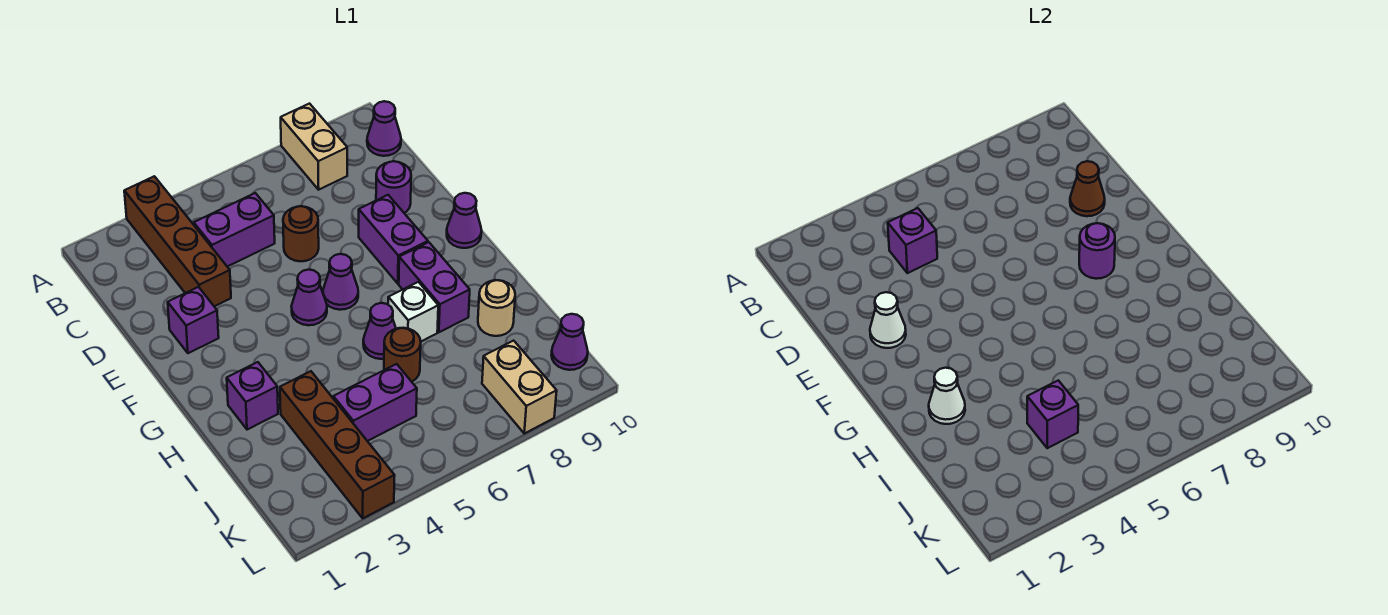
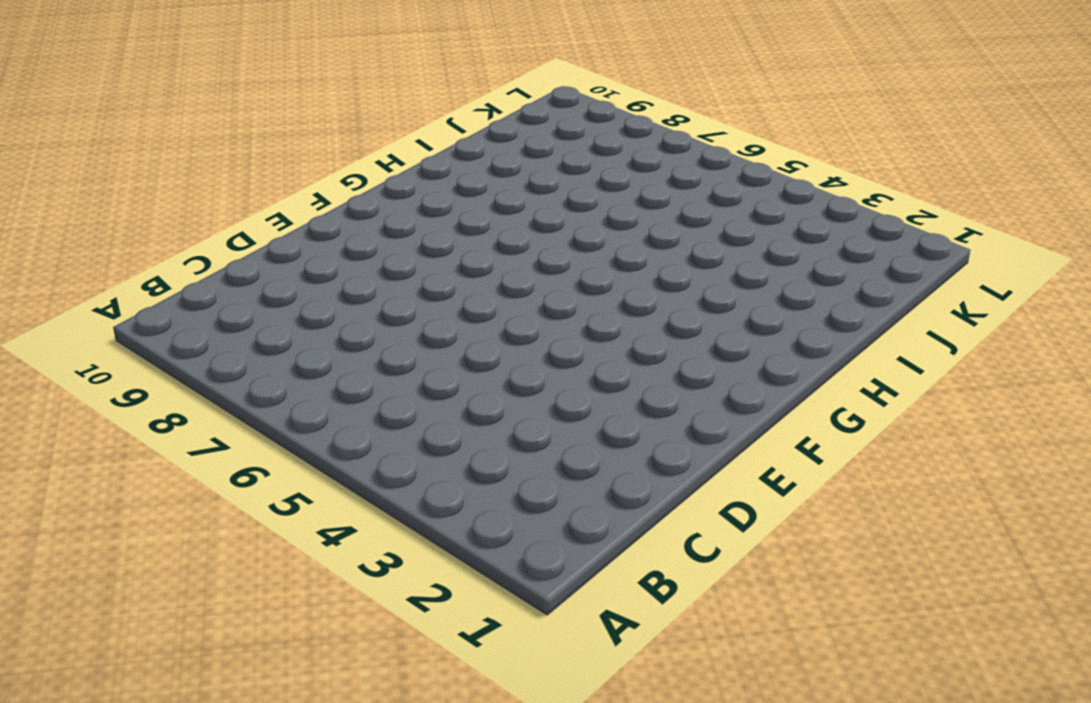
none -> brown 1x4 brick [124,176,231,306]
none -> tan 1x2 brick [281,104,347,190]
none -> purple 1x1 cone [367,101,401,156]

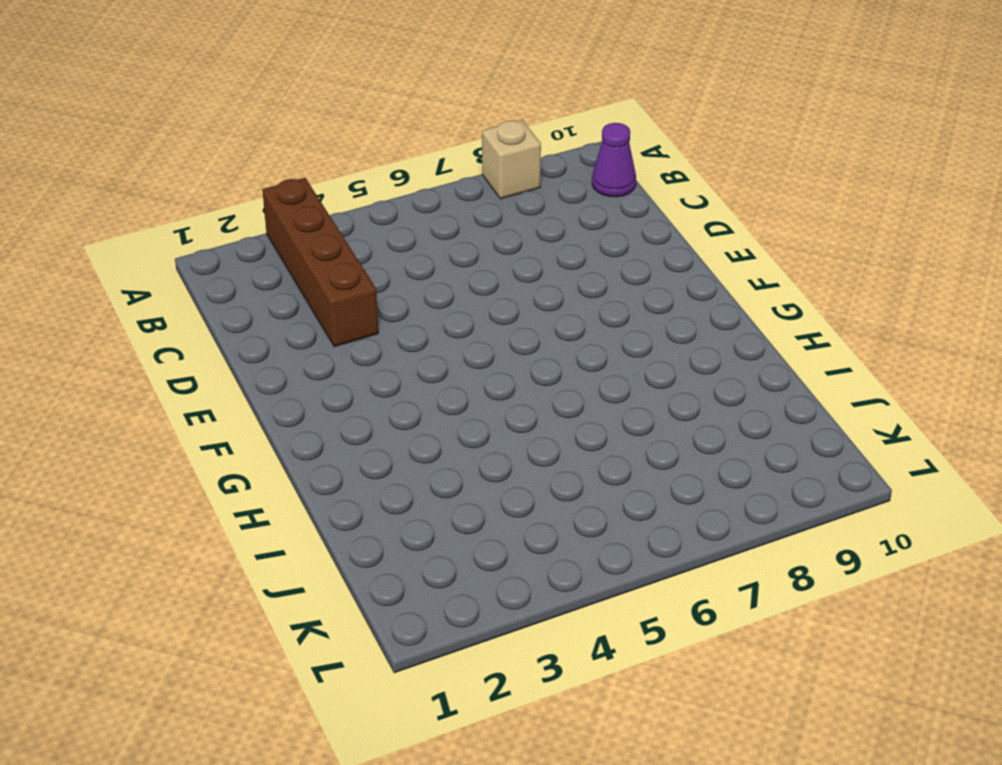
tan 1x1 brick [482,120,541,199] -> tan 1x2 brick [281,104,347,190]
none -> purple 1x2 brick [194,193,275,267]
none -> brown 1x1 round brick [283,206,319,261]
none -> purple 1x1 round brick [376,161,411,213]

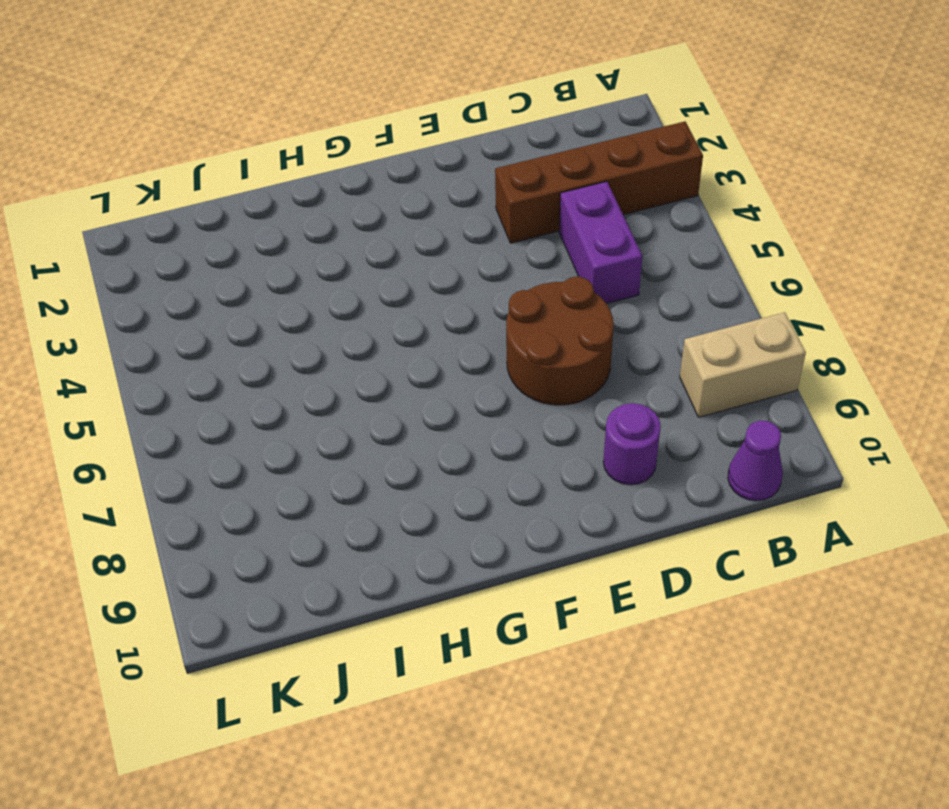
brown 2x2 round brick [506,277,614,405] -> brown 1x1 round brick [283,206,319,261]
none -> purple 1x1 brick [168,287,219,353]
none -> purple 1x2 brick [359,195,428,283]
none -> purple 1x1 cone [291,270,327,325]

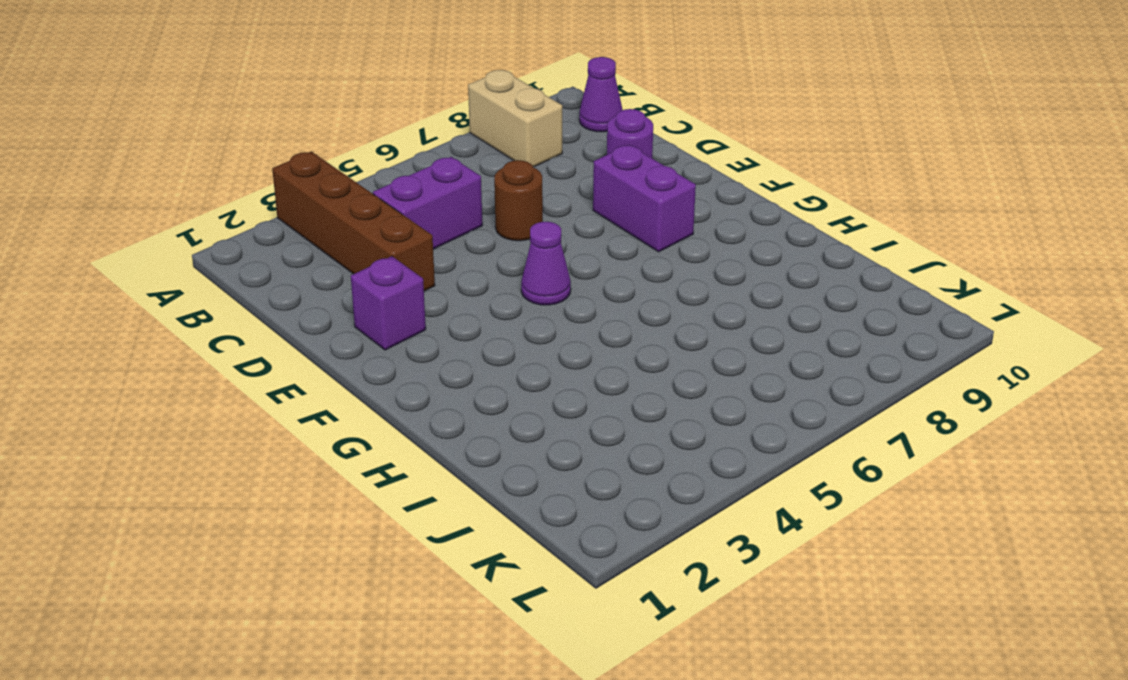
none -> purple 1x1 cone [323,254,358,310]
none -> purple 1x1 cone [447,193,482,248]
none -> purple 1x2 brick [399,242,470,332]

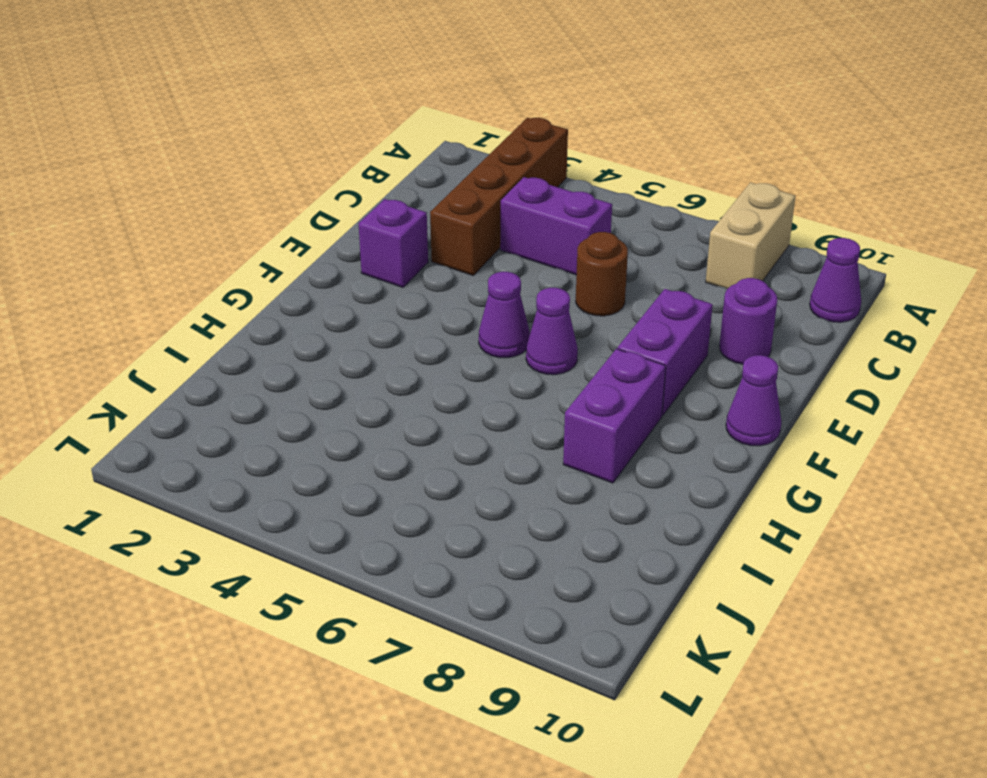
none -> purple 1x1 brick [227,362,278,430]
none -> purple 1x1 cone [363,303,396,359]
none -> white 1x1 brick [388,282,438,341]

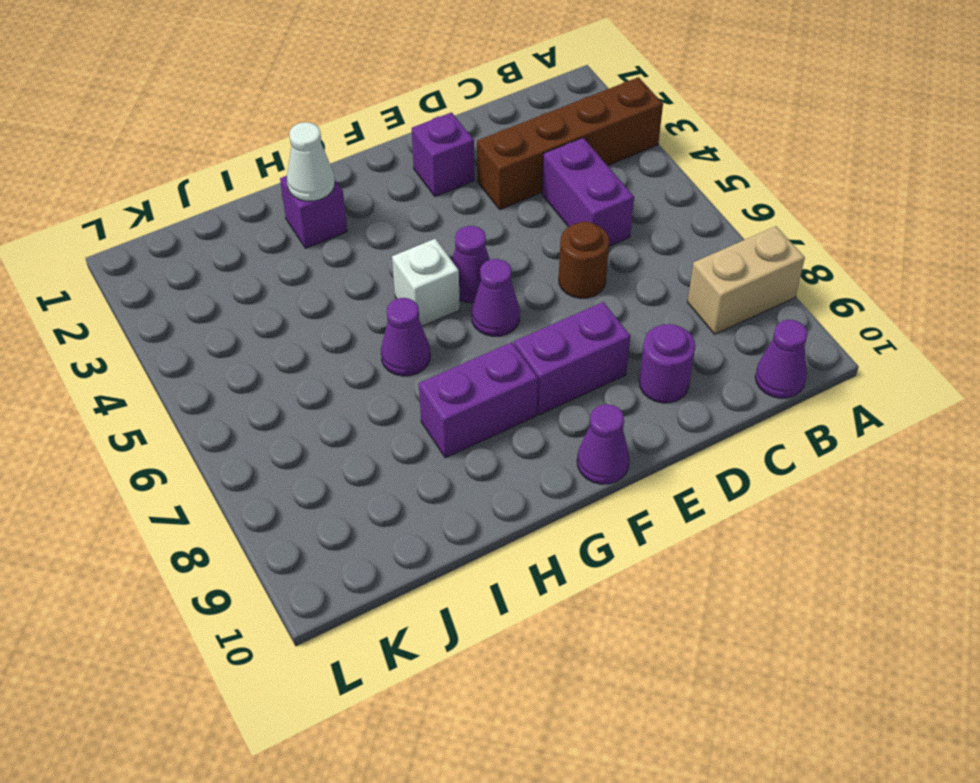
white 1x1 brick [392,239,460,326] -> white 1x1 brick moved to [388,282,438,341]
none -> brown 1x4 brick [280,371,395,518]
none -> brown 1x1 round brick [384,328,421,382]
none -> tan 1x1 round brick [478,280,515,336]

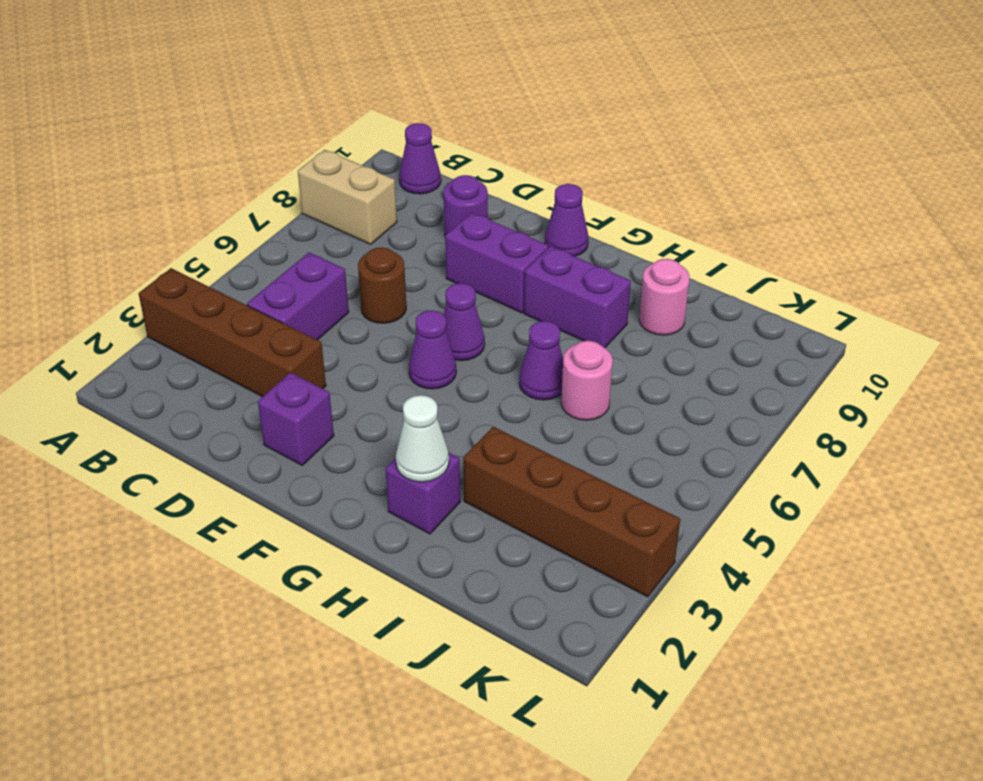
pink 1x1 round brick [561,341,613,420] -> brown 1x1 round brick [384,328,421,382]
pink 1x1 round brick [639,259,690,335] -> tan 1x1 round brick [478,280,515,336]
none -> white 1x1 brick [388,282,438,341]
none -> purple 1x2 brick [333,364,417,441]
none -> tan 1x2 brick [482,341,557,433]

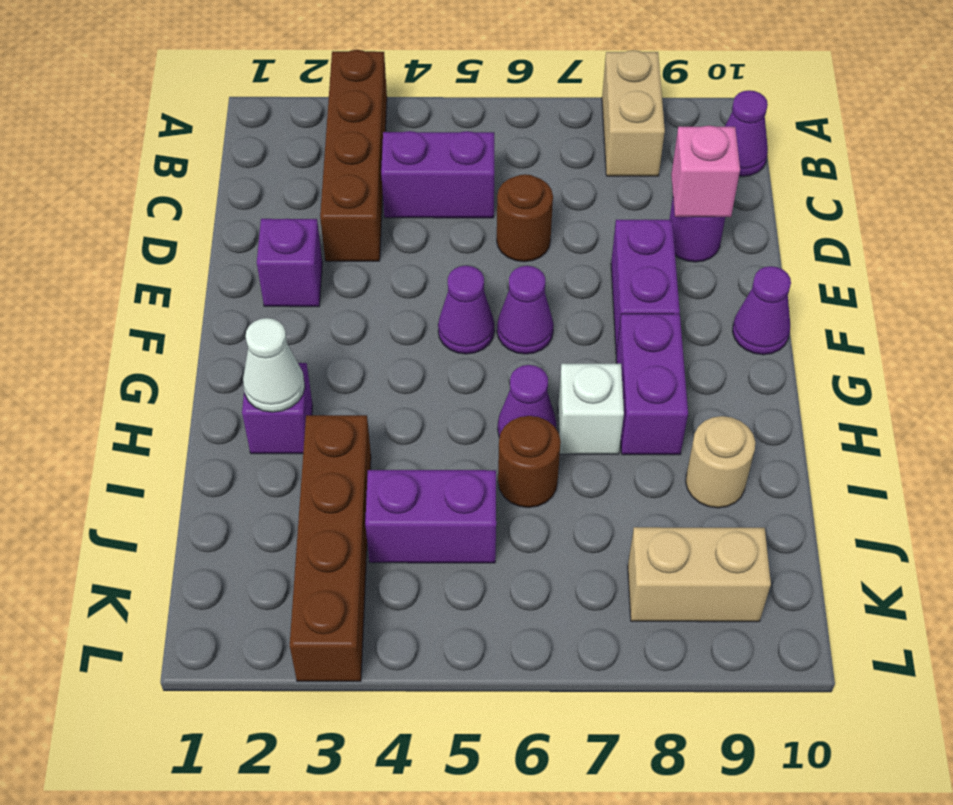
pink 1x1 brick [671,126,740,217] -> brown 1x1 cone [1070,161,1105,216]
tan 1x2 brick [628,527,771,622] -> tan 1x2 brick turned to [482,341,557,433]
none -> purple 1x1 cone [552,314,588,370]
none -> purple 1x1 brick [888,208,937,273]
none -> white 1x1 cone [870,292,906,348]

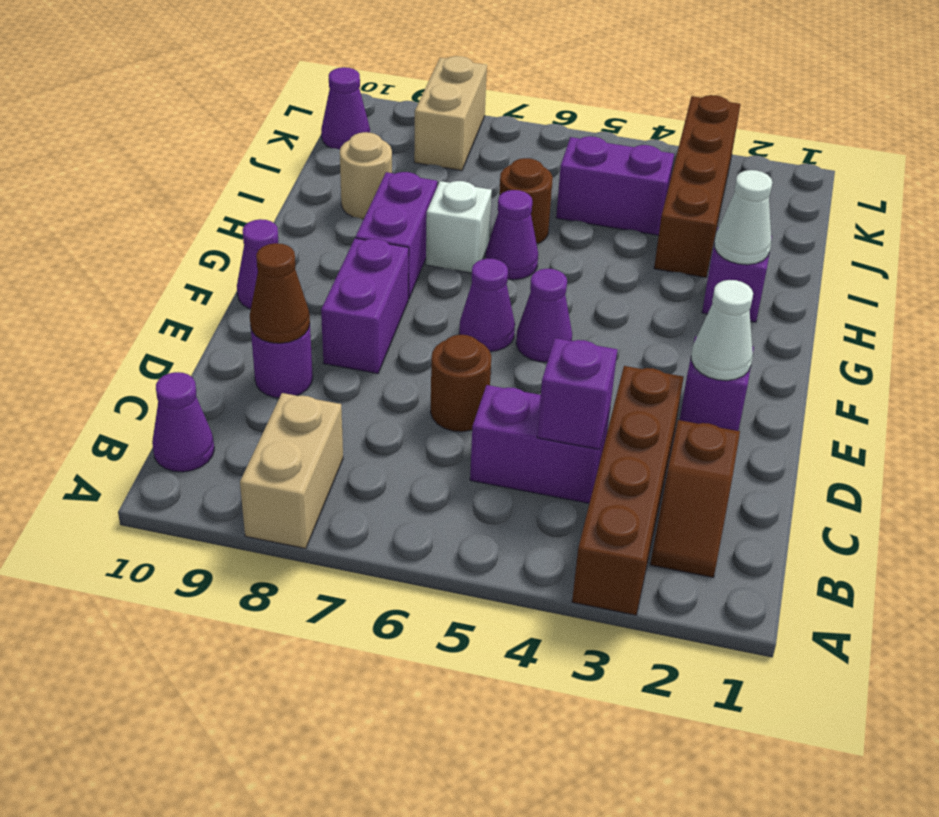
brown 1x2 slope [650,420,740,577] -> none
none -> purple 1x1 round brick [1079,223,1115,279]
none -> purple 1x1 brick [1027,380,1078,448]

